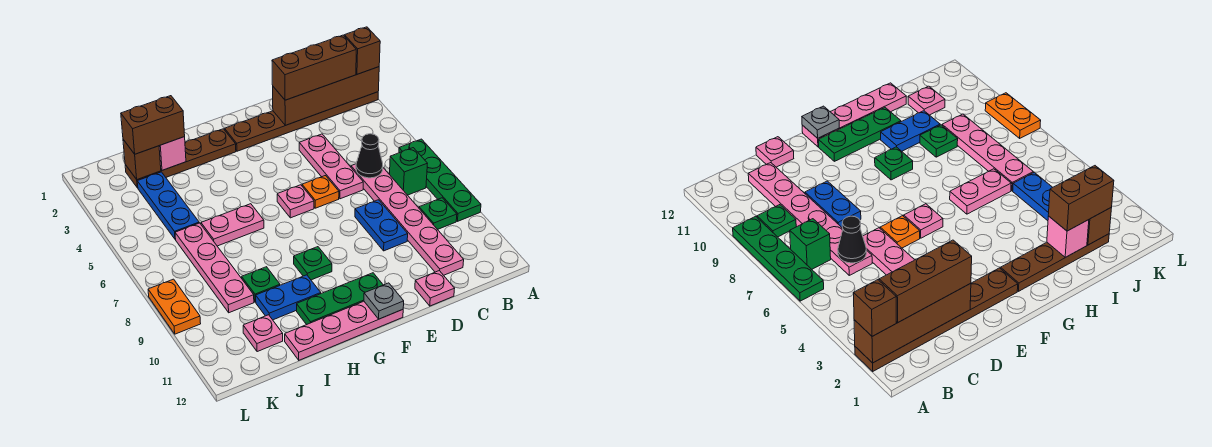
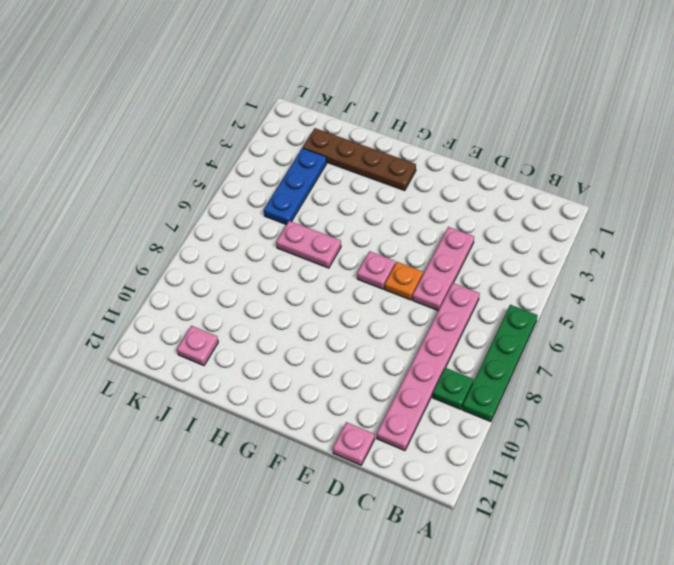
none -> brown 1x6 plate [225,92,378,151]
none -> green 1x1 brick [390,148,427,195]
none -> blue 1x2 plate [355,200,408,251]

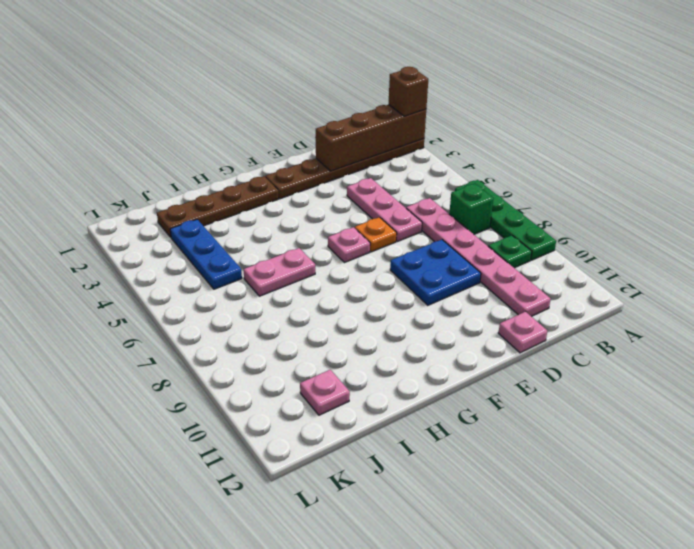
blue 2x2 plate [390,240,481,305] -> blue 1x2 plate [355,200,408,251]
none -> green 1x3 plate [297,273,383,325]
none -> pink 1x4 plate [285,301,403,360]
none -> green 1x1 plate [294,247,332,280]

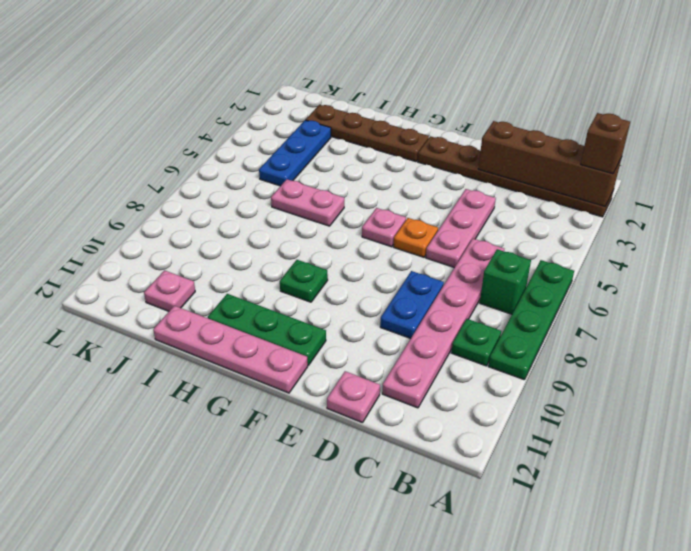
none -> blue 1x2 plate [256,275,321,320]
none -> green 1x1 plate [242,267,280,302]
none -> pink 1x4 plate [175,223,254,313]

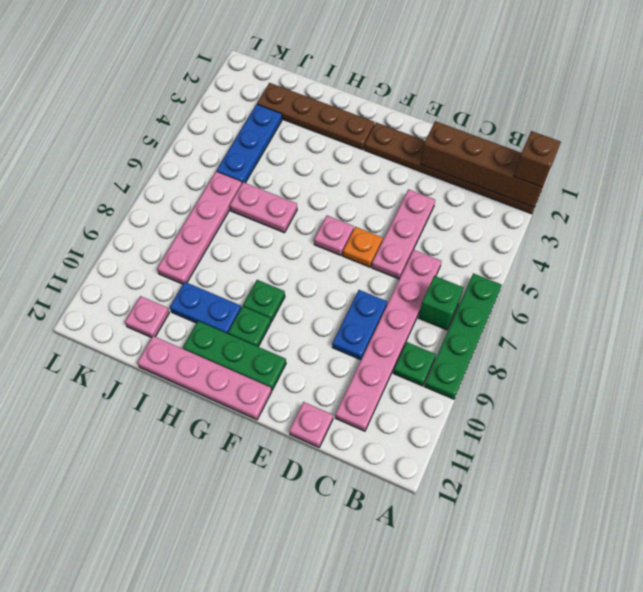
green 1x1 plate [228,306,271,347] -> green 1x1 plate moved to [242,267,280,302]
none -> orange 1x2 plate [148,279,201,334]
none -> black 1x1 cone [356,134,383,178]
none -> grey 1x1 plate [364,283,404,319]

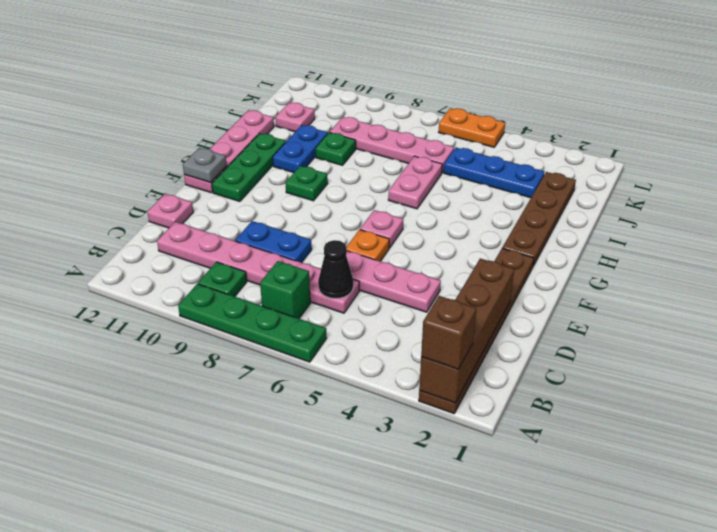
orange 1x2 plate [439,108,505,147] -> orange 1x2 plate moved to [148,279,201,334]
none -> pink 1x1 brick [159,137,186,170]
none -> brown 1x1 brick [123,140,161,180]
none -> brown 1x3 brick [272,35,356,100]

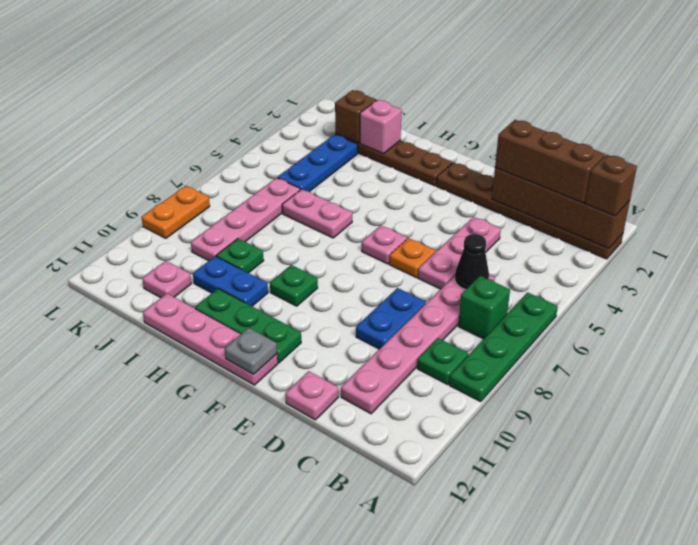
none -> brown 1x2 brick [121,96,185,154]

